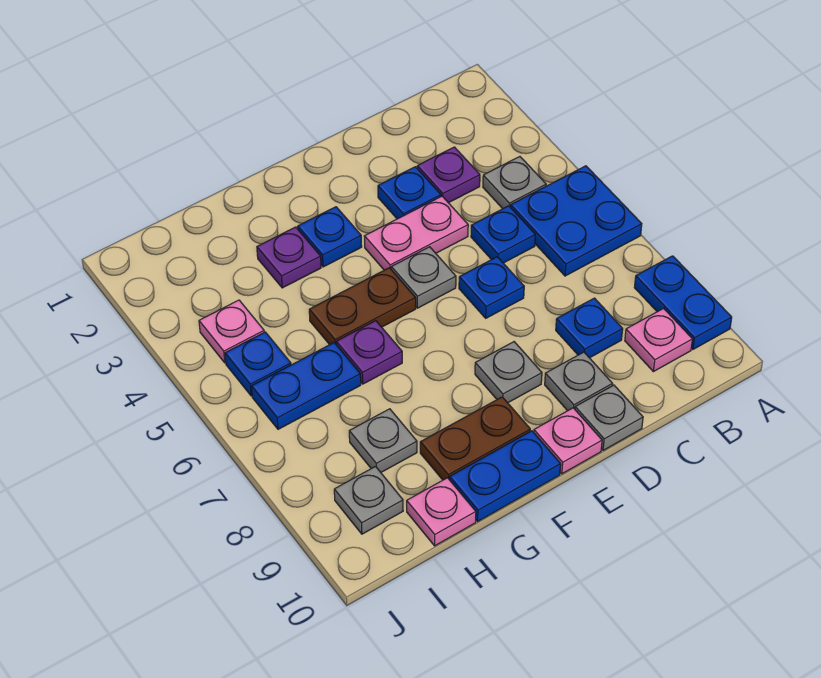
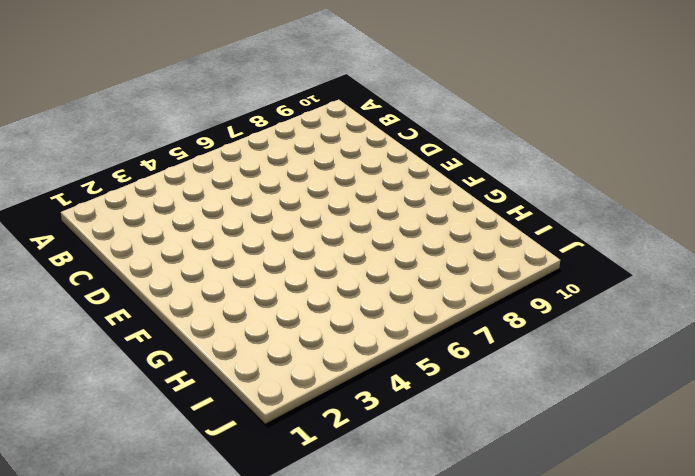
none -> blue 2x2 plate [511,166,642,276]
none -> blue 1x2 plate [635,256,732,349]
none -> grey 1x1 plate [483,157,546,209]

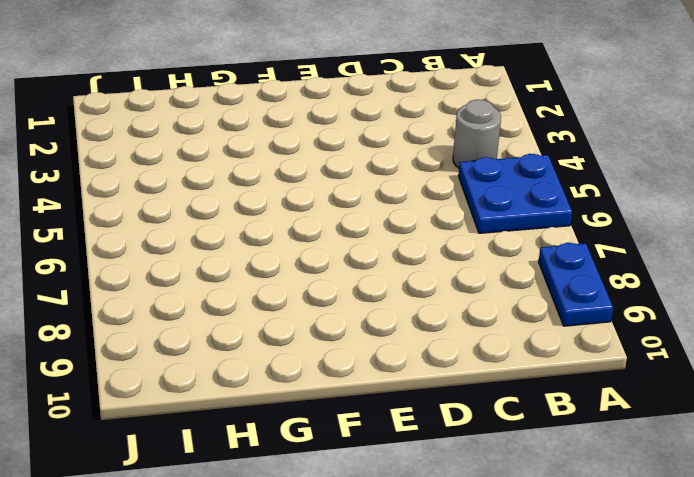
grey 1x1 round brick [453,100,501,168] -> grey 1x1 plate [483,157,546,209]
none -> pink 1x1 plate [625,308,693,372]
none -> purple 1x1 plate [417,147,480,203]
none -> blue 1x1 plate [471,206,535,263]

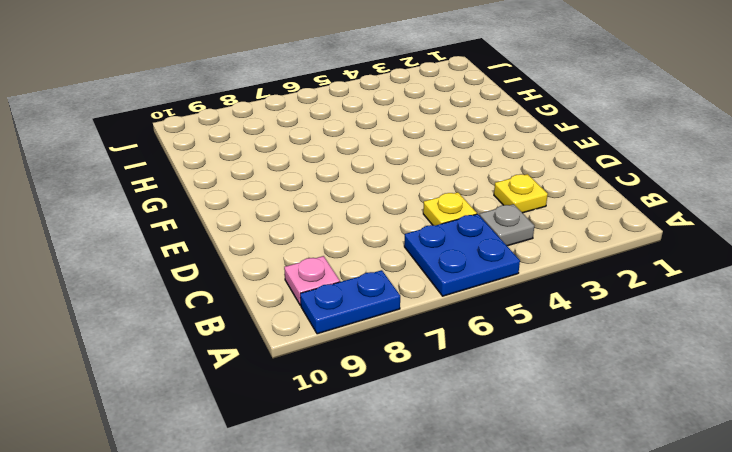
yellow 1x1 plate [494,174,548,213] -> purple 1x1 plate [417,147,480,203]
yellow 1x1 plate [423,192,477,226] -> blue 1x1 plate [471,206,535,263]
none -> blue 1x1 plate [556,298,623,358]
none -> blue 1x1 plate [378,167,441,219]
none -> pink 1x2 plate [364,196,468,270]

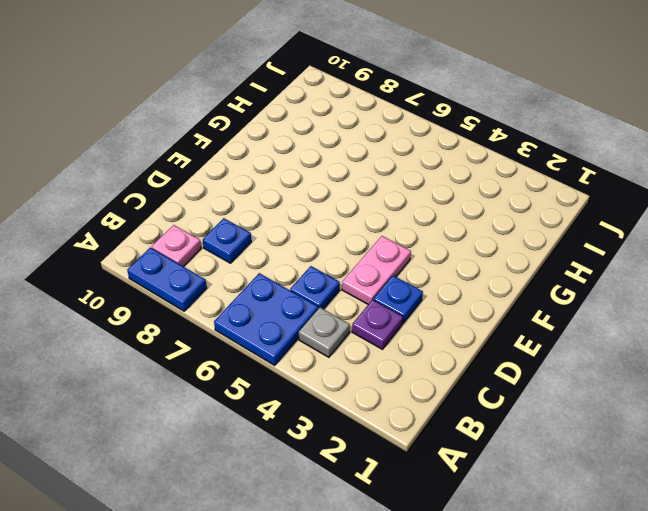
none -> blue 1x1 plate [459,257,524,318]
none -> grey 1x1 plate [545,352,613,411]
none -> grey 1x1 plate [575,385,643,450]

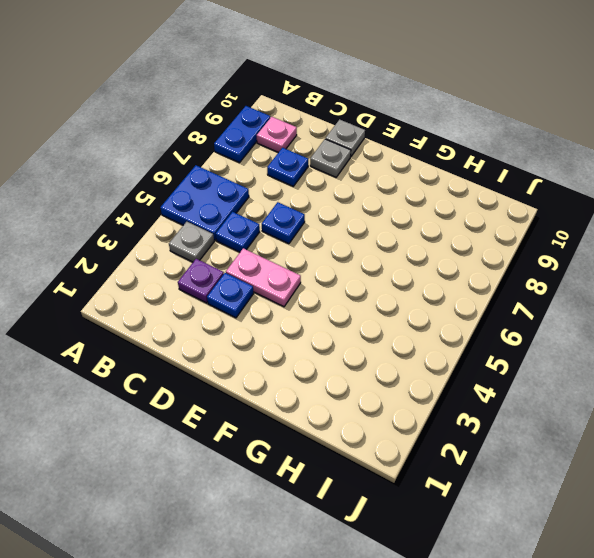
none -> grey 1x1 plate [391,247,456,308]
none -> grey 1x1 plate [475,342,542,403]
none -> pink 1x1 plate [534,408,602,474]

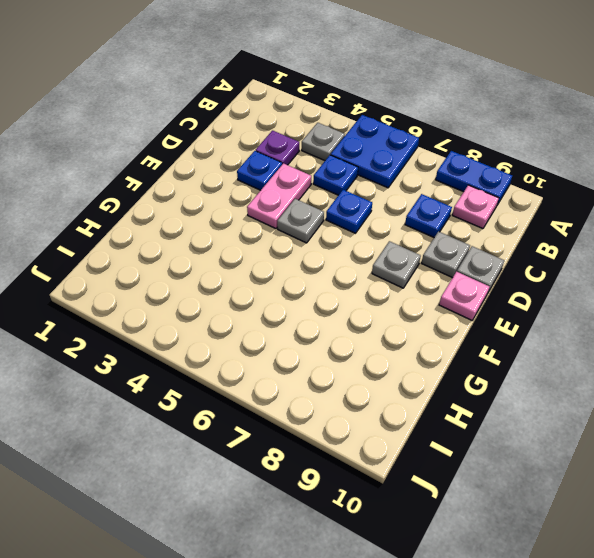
none -> blue 1x1 plate [298,207,362,267]
none -> brown 1x2 plate [309,268,416,345]
none -> brown 1x2 plate [420,397,530,480]

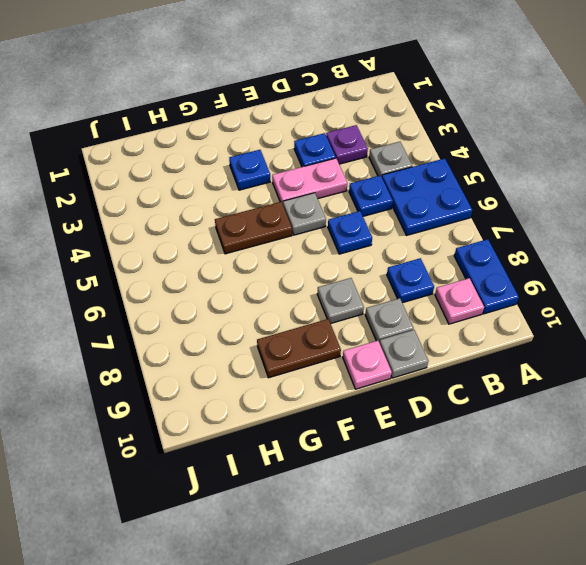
none -> blue 1x2 plate [450,431,561,521]
none -> purple 1x1 plate [257,227,321,288]
none -> purple 1x1 plate [336,321,402,384]

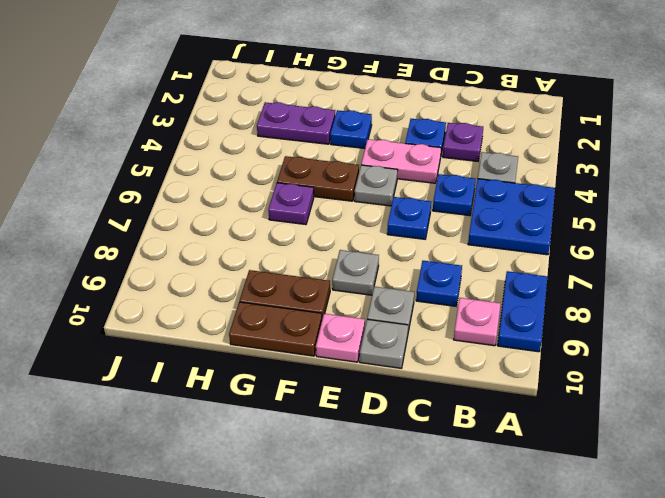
brown 1x2 plate [229,302,322,356] -> blue 1x2 plate [450,431,561,521]
purple 1x2 plate [257,102,335,144] -> purple 1x1 plate [257,227,321,288]
none -> blue 1x2 plate [252,343,361,429]
none -> grey 1x1 plate [349,409,417,472]
none -> pink 1x1 plate [407,478,476,546]

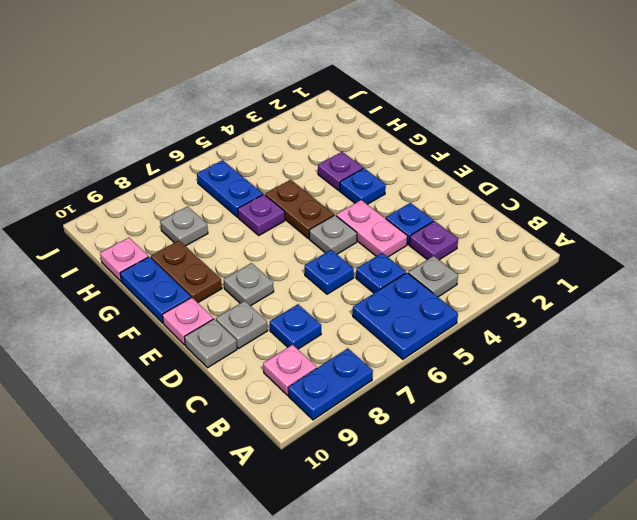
none -> pink 1x1 plate [199,300,264,363]
none -> blue 1x1 plate [225,332,291,396]
none -> grey 1x1 plate [334,467,403,534]

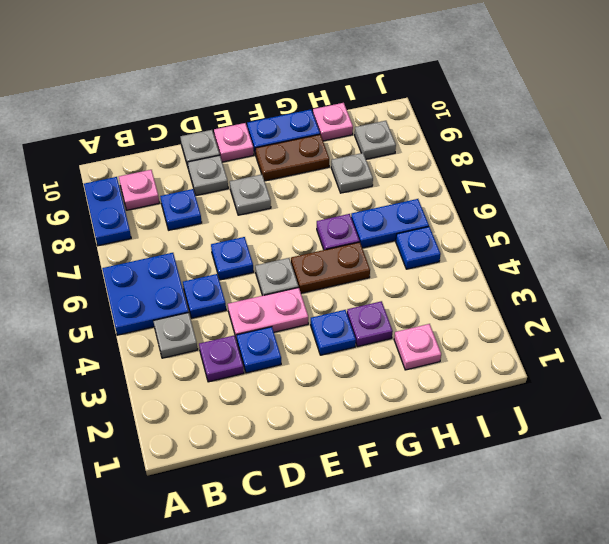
pink 1x1 plate [394,324,441,370] -> pink 1x1 plate moved to [199,300,264,363]

